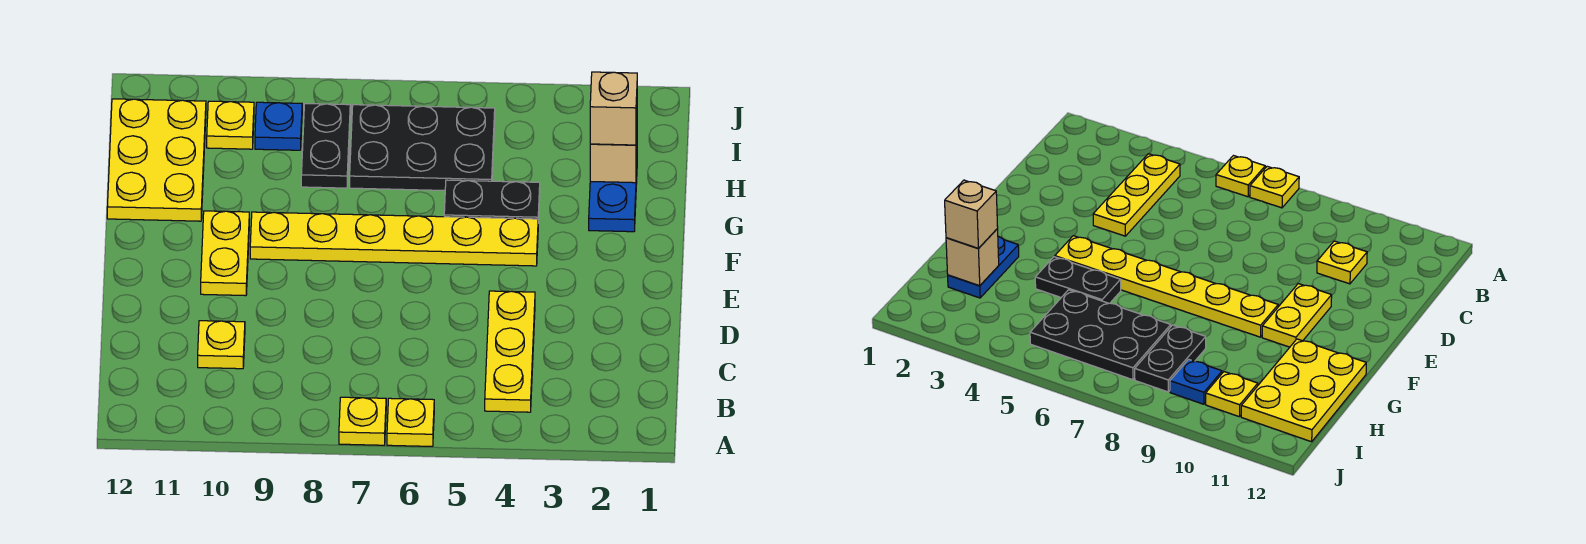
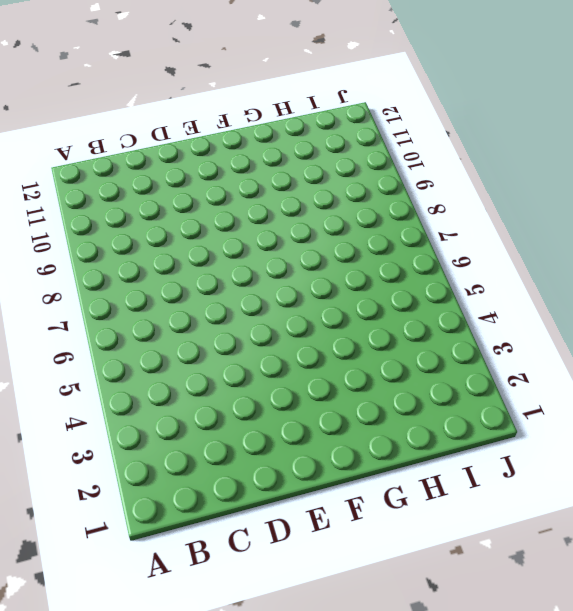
none -> yellow 1x1 plate [387,398,434,446]
none -> yellow 1x1 plate [339,397,386,445]
none -> yellow 1x3 plate [485,291,535,412]

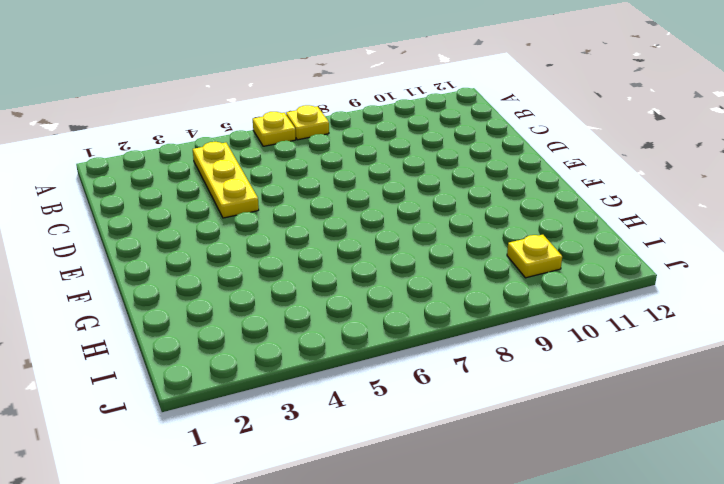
none -> yellow 1x1 plate [198,321,245,369]
none -> yellow 1x2 plate [201,211,249,296]
none -> yellow 1x6 plate [250,212,538,266]

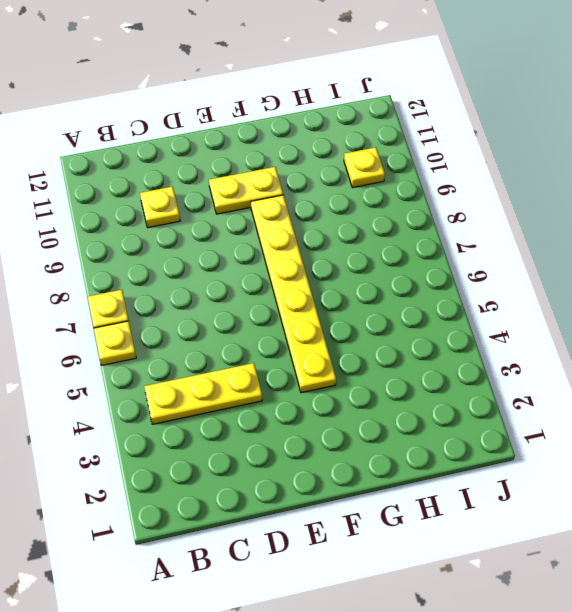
none -> blue 1x2 plate [589,172,637,232]
none -> black 1x2 plate [444,180,540,223]
none -> yellow 2x3 plate [107,99,206,221]

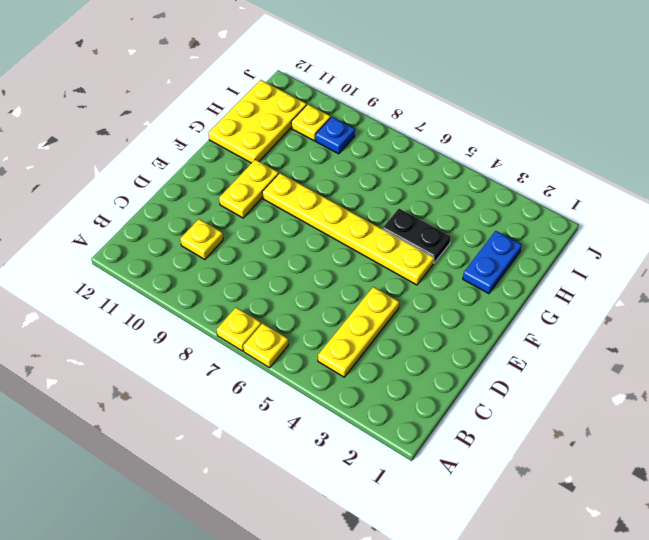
none -> black 2x3 plate [350,105,495,190]
none -> black 1x2 plate [301,104,350,188]
none -> tan 1x1 brick [590,134,637,183]

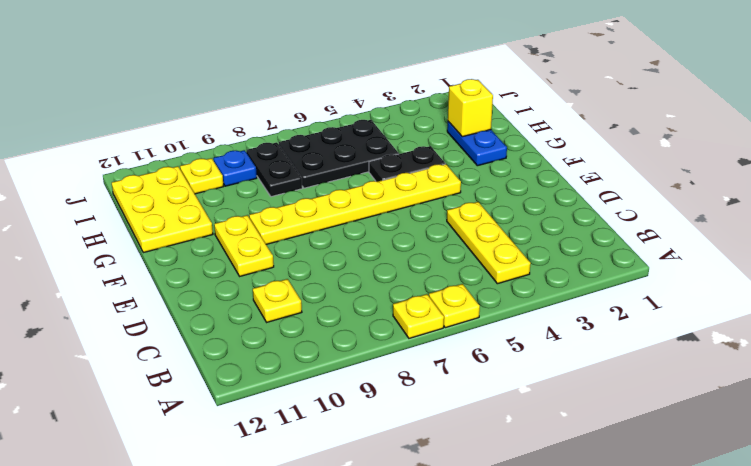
yellow 1x1 brick [448,79,493,137] -> tan 1x1 brick [590,134,637,183]
none -> tan 1x1 brick [590,72,637,145]

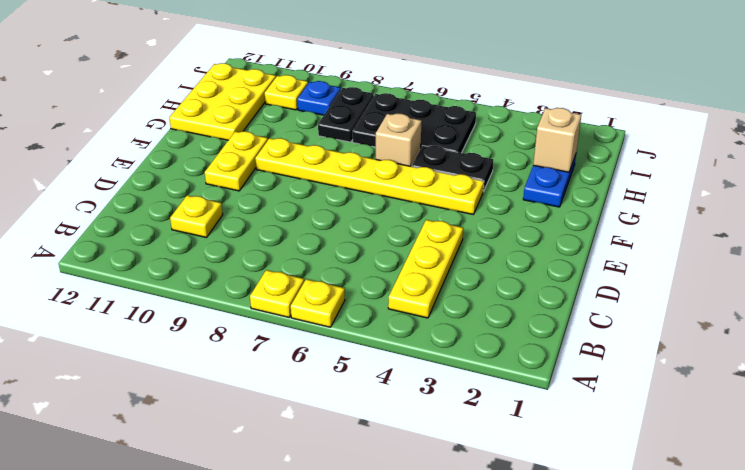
tan 1x1 brick [376,113,422,166] -> tan 1x1 brick moved to [590,72,637,145]

